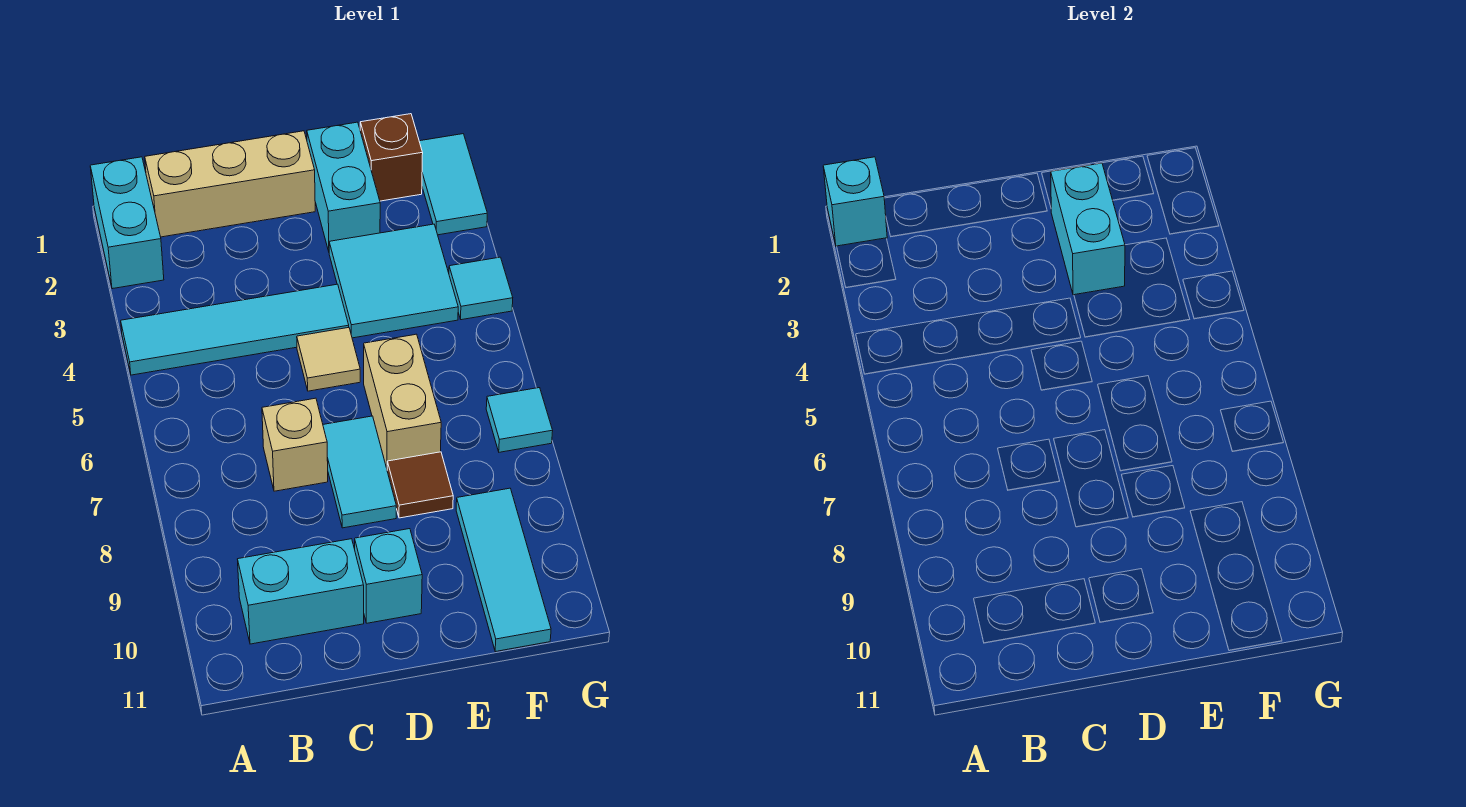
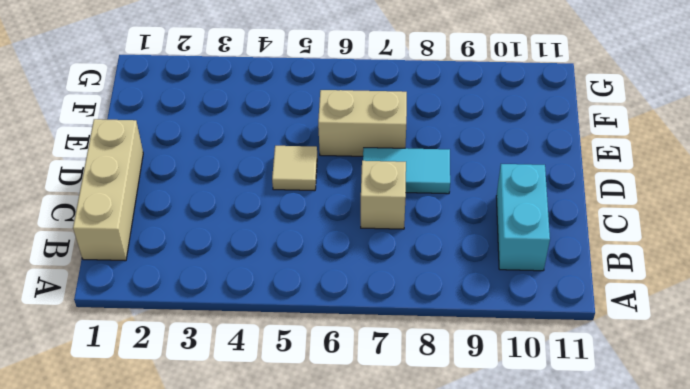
none -> cyan 1x2 brick [90,157,164,289]
none -> cyan 1x4 tile [121,284,349,375]
none -> cyan 1x1 brick [355,529,422,623]

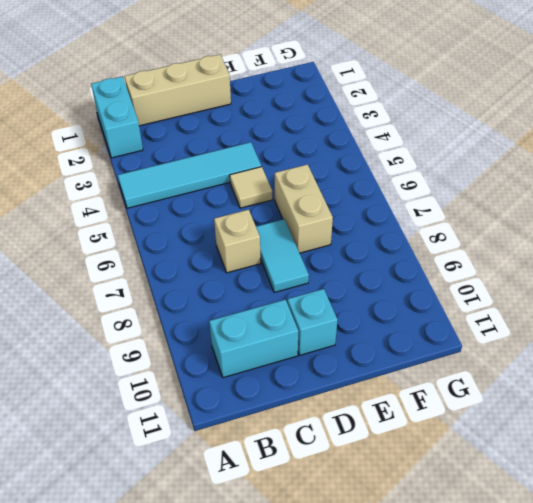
none -> cyan 1x2 brick [307,122,380,251]
none -> cyan 2x2 tile [329,224,458,338]
none -> brown 1x1 tile [387,452,453,518]

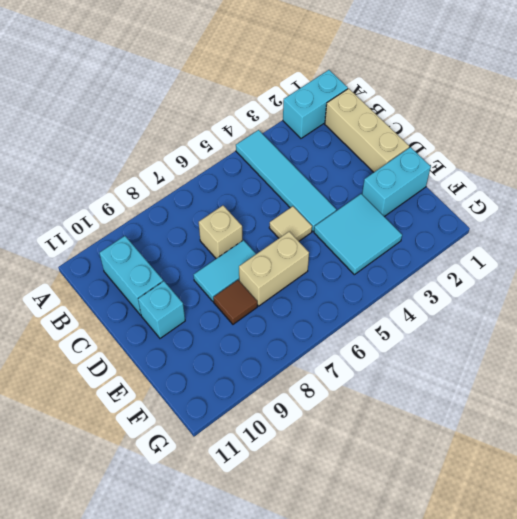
none -> brown 1x1 brick [360,114,423,201]
none -> cyan 1x3 tile [456,488,551,652]
none -> cyan 1x2 tile [419,134,487,235]

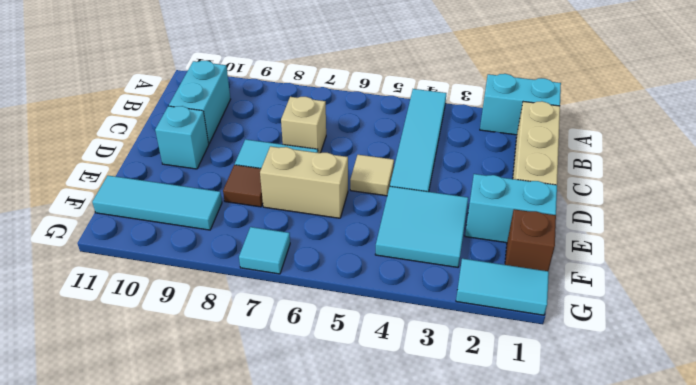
none -> cyan 1x1 tile [449,257,513,320]
none -> cyan 1x1 brick [823,157,887,246]
none -> cyan 1x2 brick [1051,163,1125,295]

